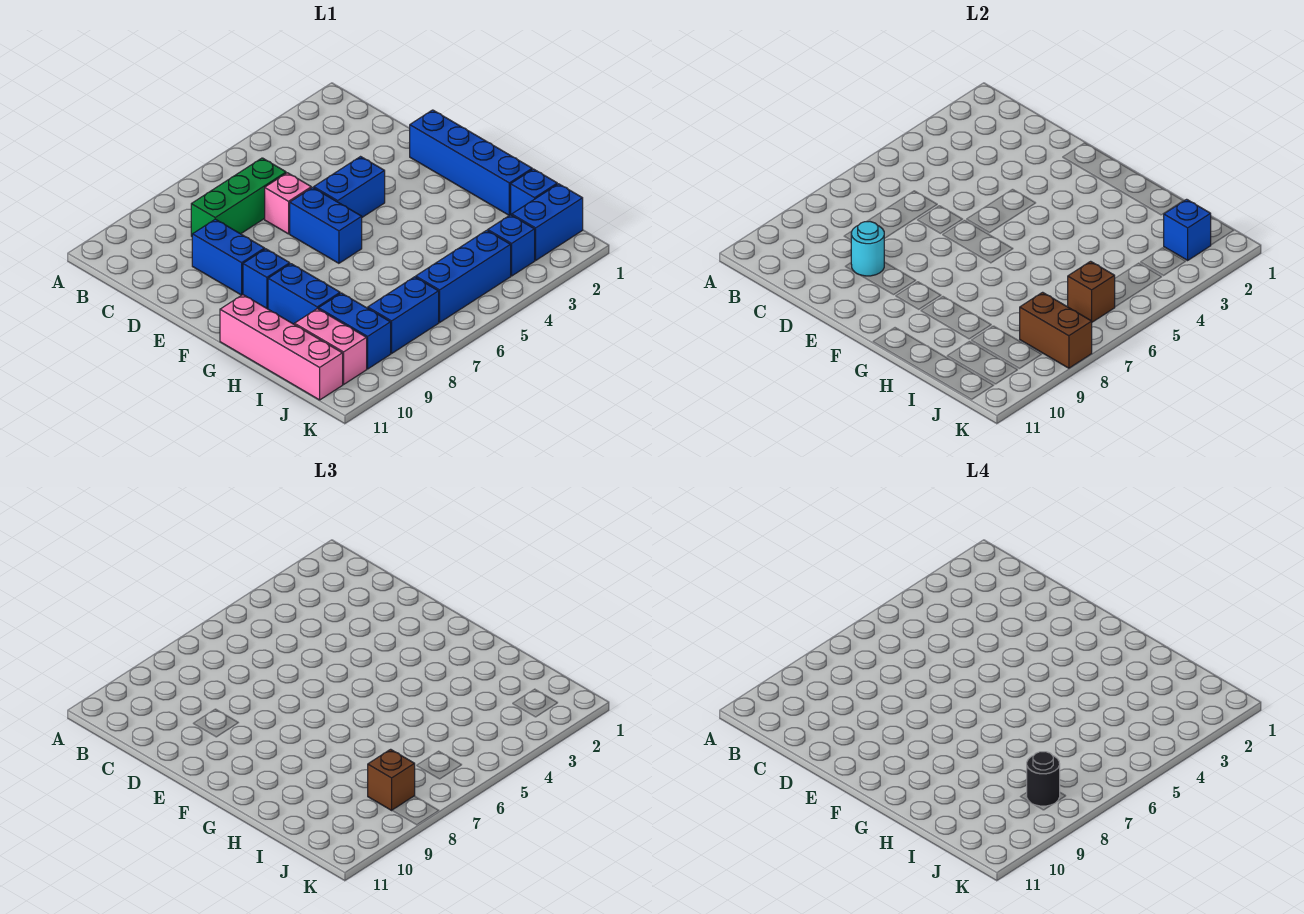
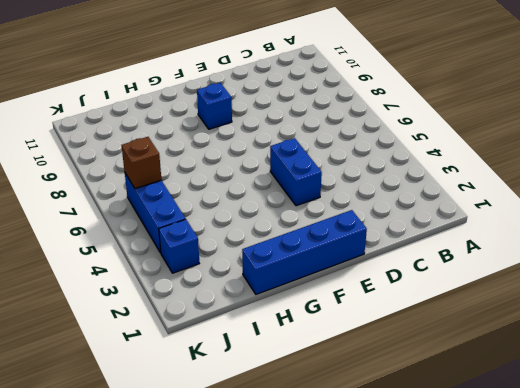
none -> green 1x3 brick [191,158,286,236]
none -> pink 1x1 brick [265,173,311,234]
none -> blue 1x2 brick [192,219,265,295]

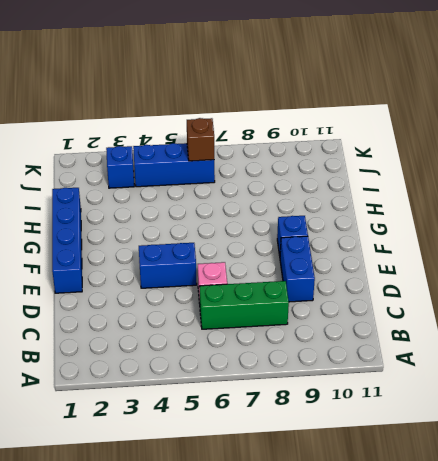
none -> blue 1x2 brick [290,188,362,263]
none -> blue 1x2 brick [268,264,340,324]
none -> pink 1x4 brick [220,295,343,400]

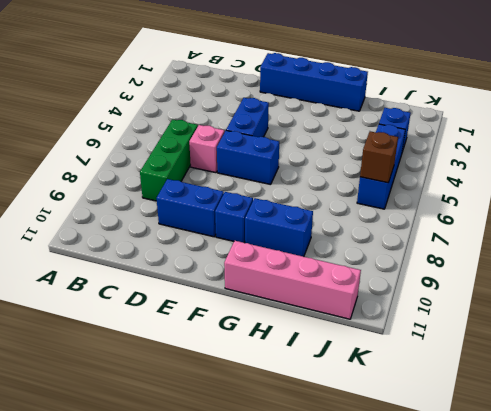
none -> blue 1x1 brick [511,169,557,215]
none -> blue 1x2 brick [318,293,391,369]
none -> pink 1x2 brick [294,309,367,384]

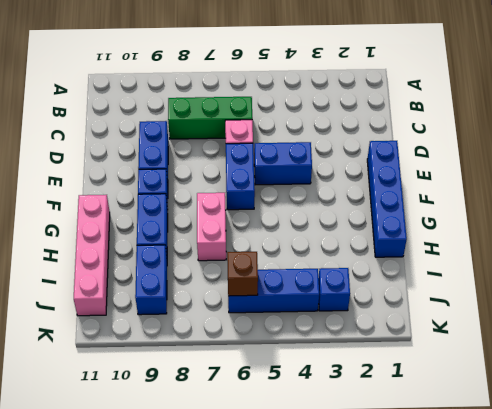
pink 1x2 brick [197,193,226,261] -> pink 1x2 brick moved to [294,309,367,384]
none -> blue 1x1 brick [511,169,557,215]
none -> blue 1x2 brick [512,184,583,260]
none -> blue 1x2 brick [368,277,439,353]

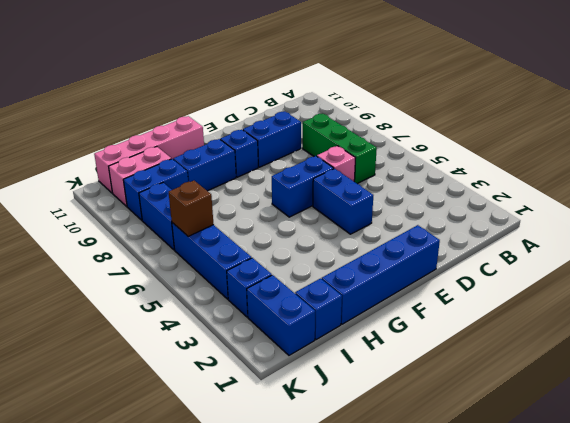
none -> cyan 1x1 round brick [851,222,884,276]
none -> blue 1x1 brick [1164,199,1211,260]
none -> brown 1x2 brick [1020,292,1092,368]

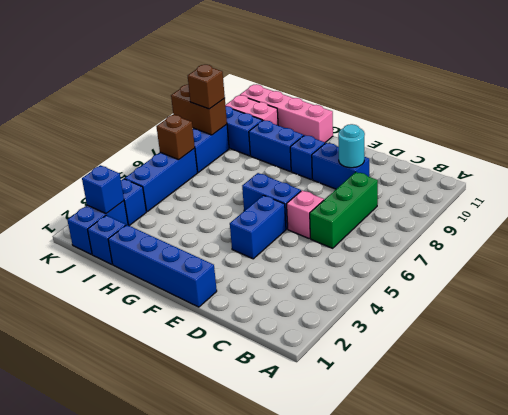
none -> black 1x1 round brick [1027,752,1060,806]

